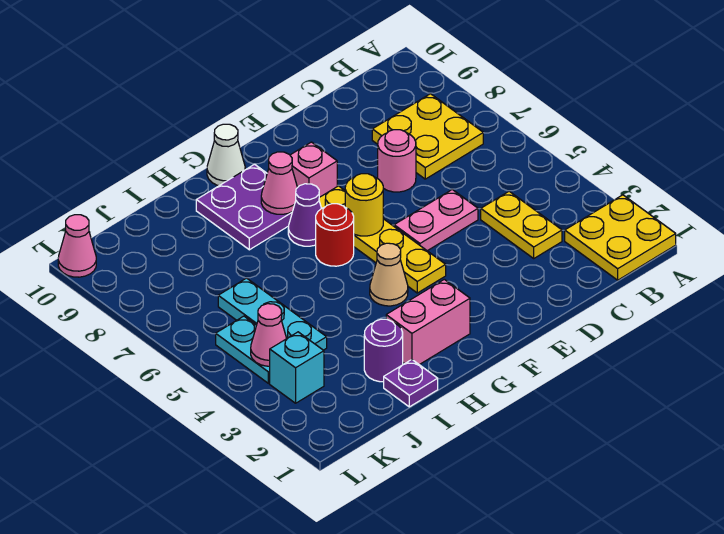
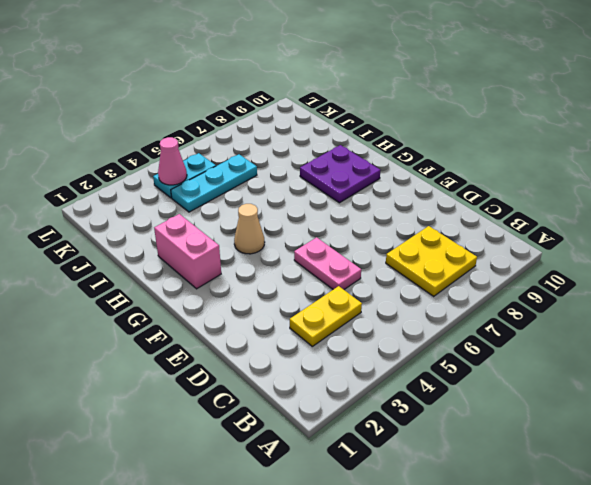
none -> yellow 2x2 plate [565,195,676,280]
none -> pink 1x1 round brick [378,130,416,192]
none -> yellow 1x4 plate [319,186,446,293]

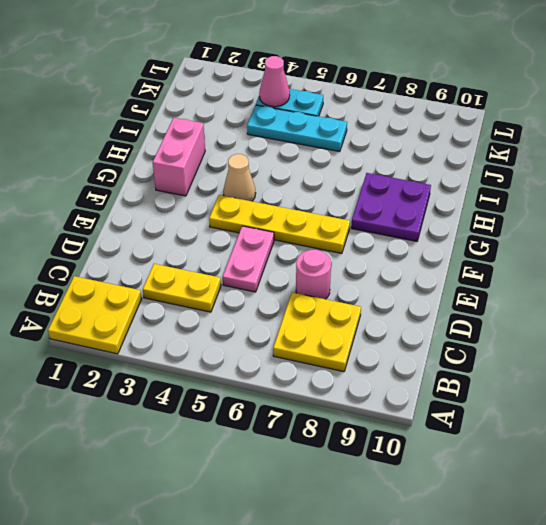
none -> pink 1x1 brick [290,142,337,197]
none -> red 1x1 round brick [316,204,354,266]
none -> purple 1x1 cone [288,184,322,246]

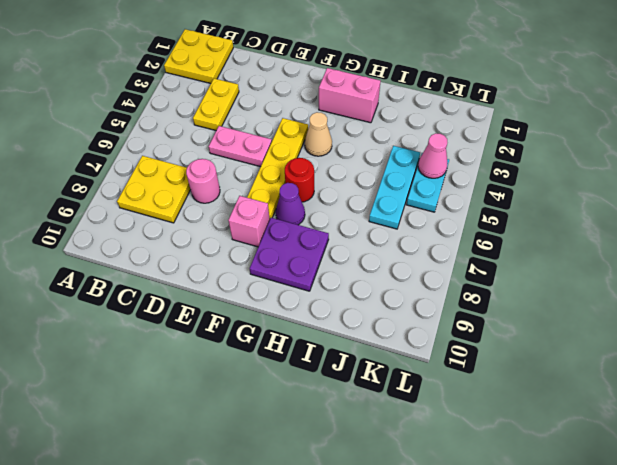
none -> white 1x1 cone [207,124,245,186]
none -> purple 1x1 plate [384,360,438,407]
none -> purple 1x1 round brick [364,319,403,382]

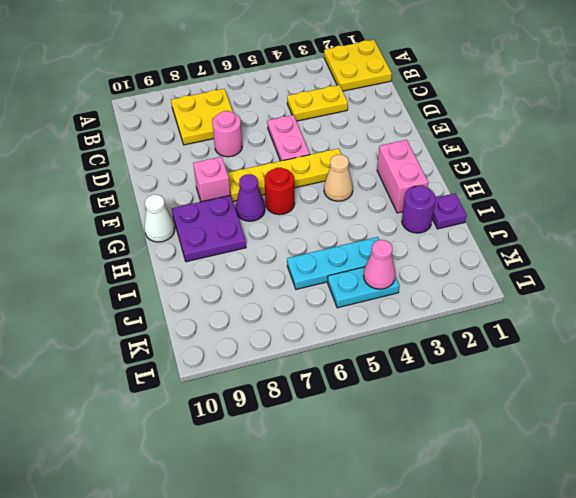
none -> cyan 1x1 brick [270,332,324,403]
none -> pink 1x1 cone [58,215,96,277]
none -> yellow 1x1 round brick [345,174,383,236]

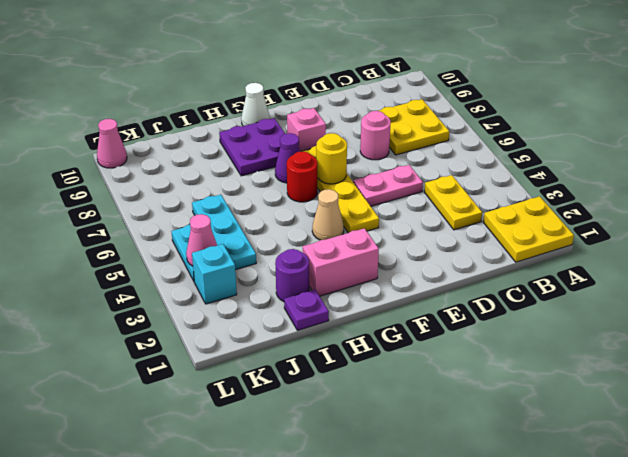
none -> pink 1x1 cone [261,152,297,214]

